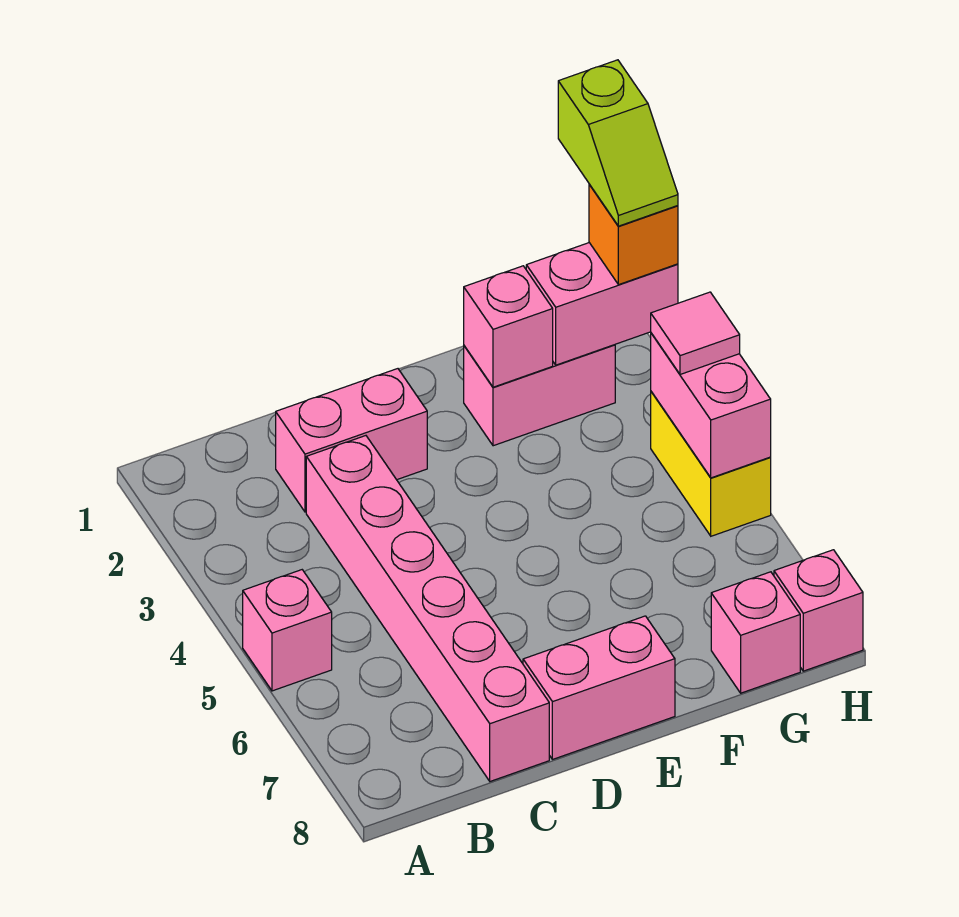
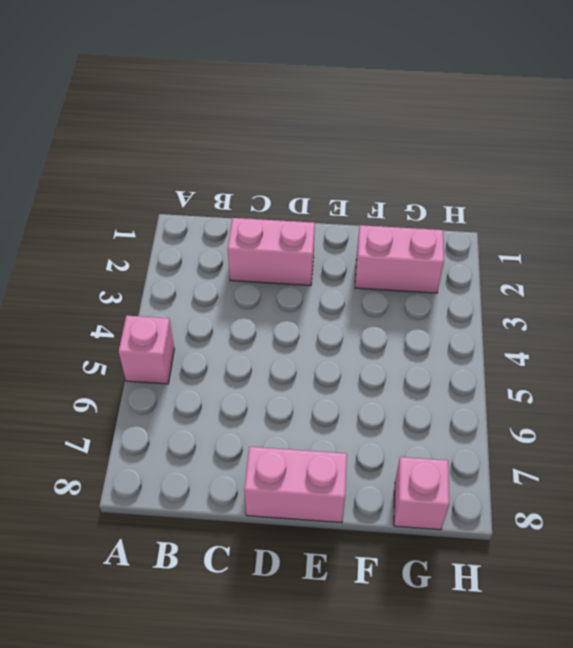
none -> pink 1x6 brick [306,436,549,781]
none -> yellow 1x2 brick [651,392,771,536]
none -> pink 1x1 brick [774,550,863,671]

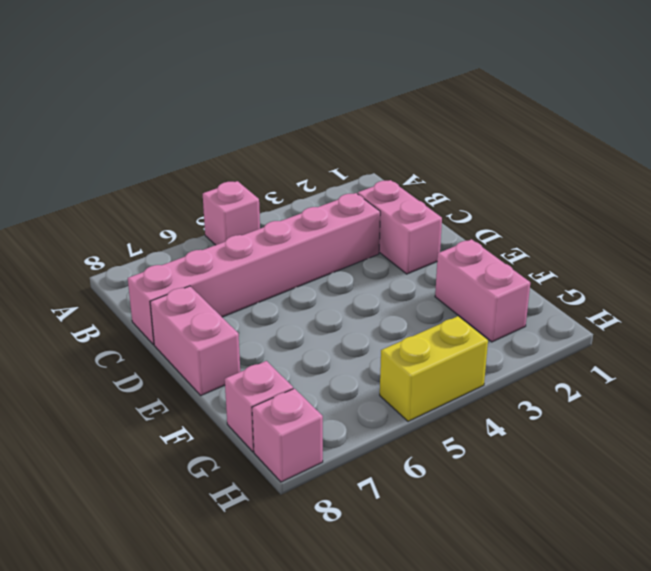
none -> pink 1x1 brick [464,266,553,387]
none -> pink 1x2 brick [526,243,678,365]
none -> pink 1x2 brick [651,333,771,478]

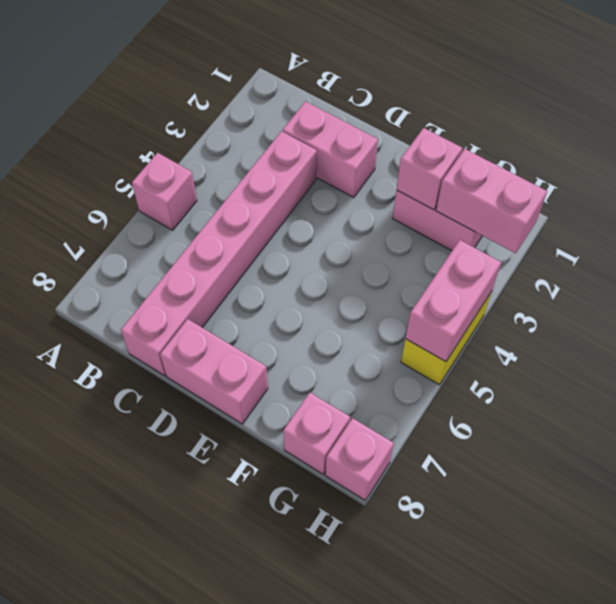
none -> orange 1x1 brick [589,184,678,285]
none -> pink 1x1 tile [651,292,740,374]
none -> lime 1x2 slope [558,60,678,226]

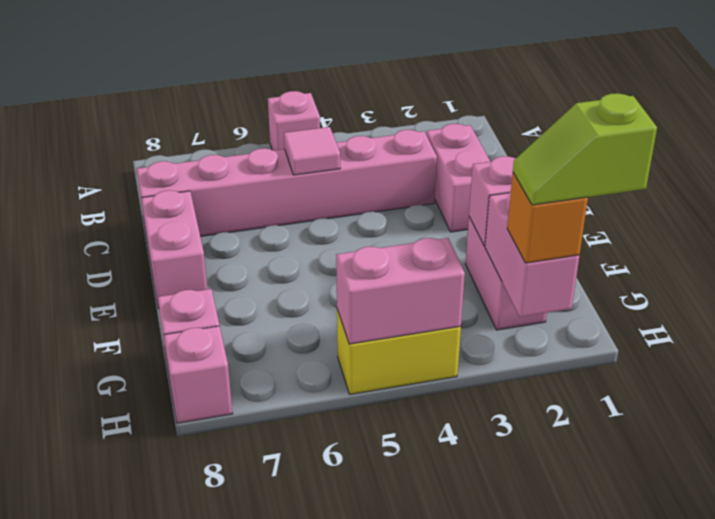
pink 1x1 tile [284,127,340,175] -> pink 1x1 tile moved to [651,292,740,374]

